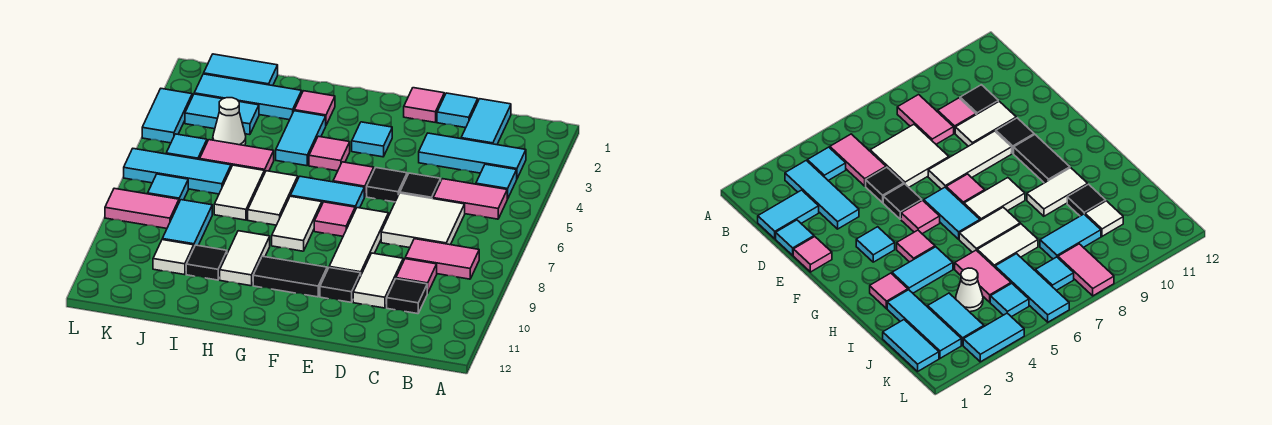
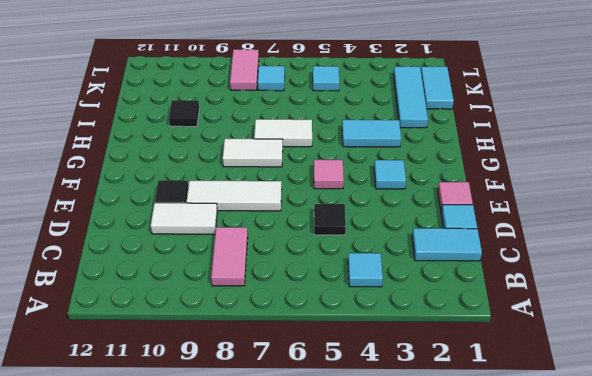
none -> cyan 1x3 tile [419,133,526,178]
none -> pink 1x2 tile [433,179,507,219]
none -> white 2x2 tile [381,193,465,248]
none -> pink 1x1 tile [396,259,437,293]

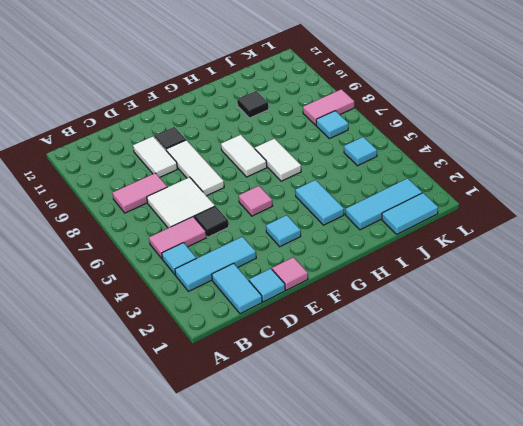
none -> pink 1x1 tile [396,259,437,293]
none -> black 1x1 tile [387,279,428,314]
none -> black 1x1 tile [367,168,407,202]
none -> cyan 1x2 tile [290,176,364,210]

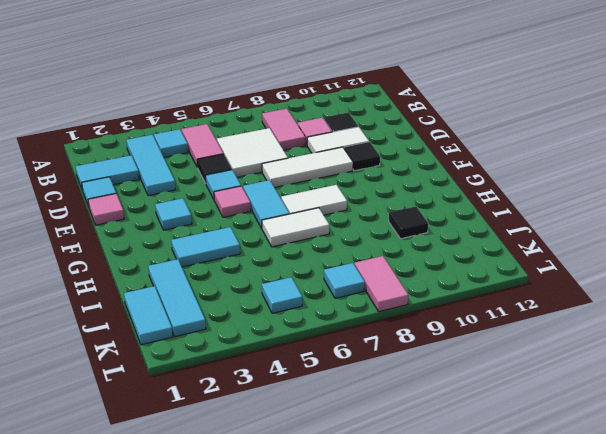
cyan 1x1 tile [206,170,241,199] -> black 1x1 tile [367,168,407,202]
none -> pink 1x1 tile [314,202,355,236]
none -> black 1x2 tile [253,256,327,297]
none -> pink 1x1 tile [309,136,350,171]
none -> pink 1x1 tile [294,91,335,125]

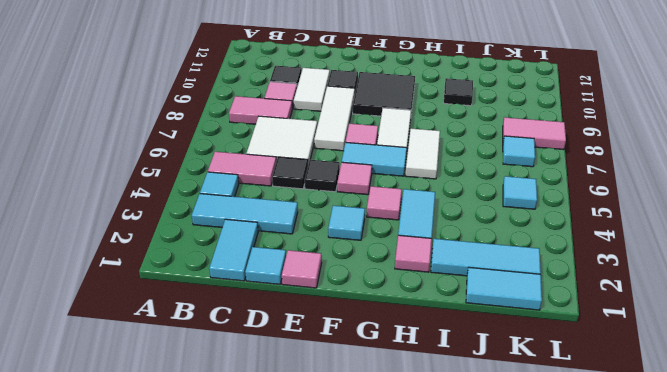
black 2x2 tile [353,72,415,116] -> black 1x2 tile [253,256,327,297]
none -> white 1x2 tile [220,231,270,286]
none -> pink 1x2 tile [200,140,274,174]
none -> white 1x2 tile [214,165,264,220]
none -> cyan 1x2 tile [185,94,259,135]

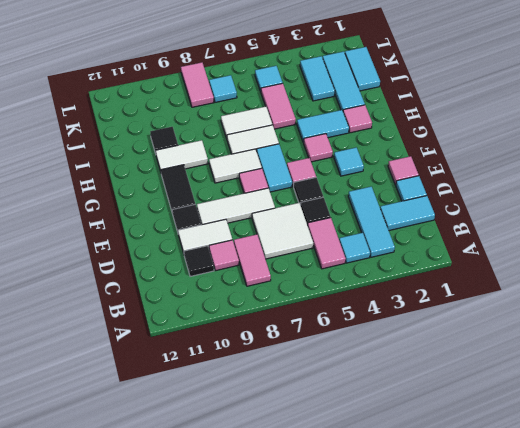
none -> white 1x1 cone [213,98,246,146]
none -> cyan 1x3 tile [124,149,231,194]
none -> cyan 1x2 tile [162,200,212,247]
none -> white 1x1 tile [153,240,194,275]

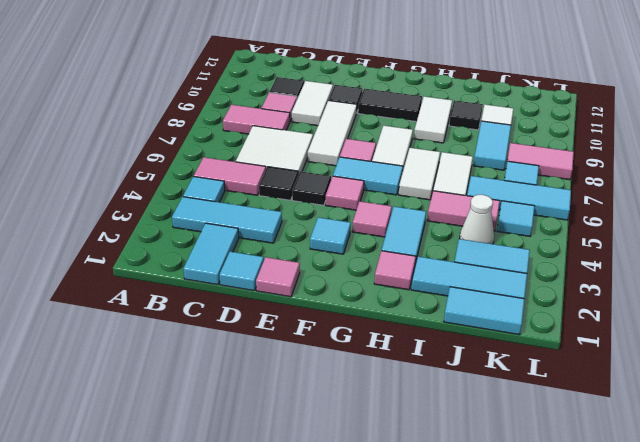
none -> cyan 1x2 tile [142,89,192,143]

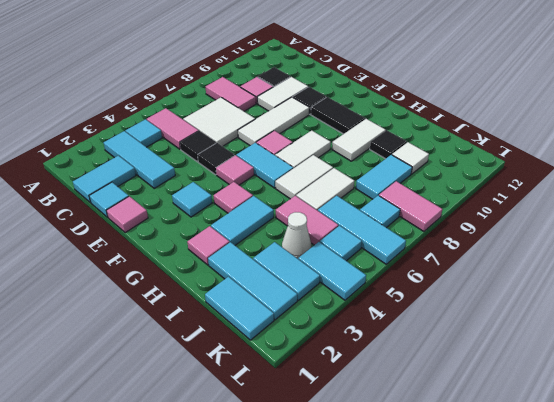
cyan 1x2 tile [298,242,366,300] -> cyan 1x2 tile turned to [142,89,192,143]

